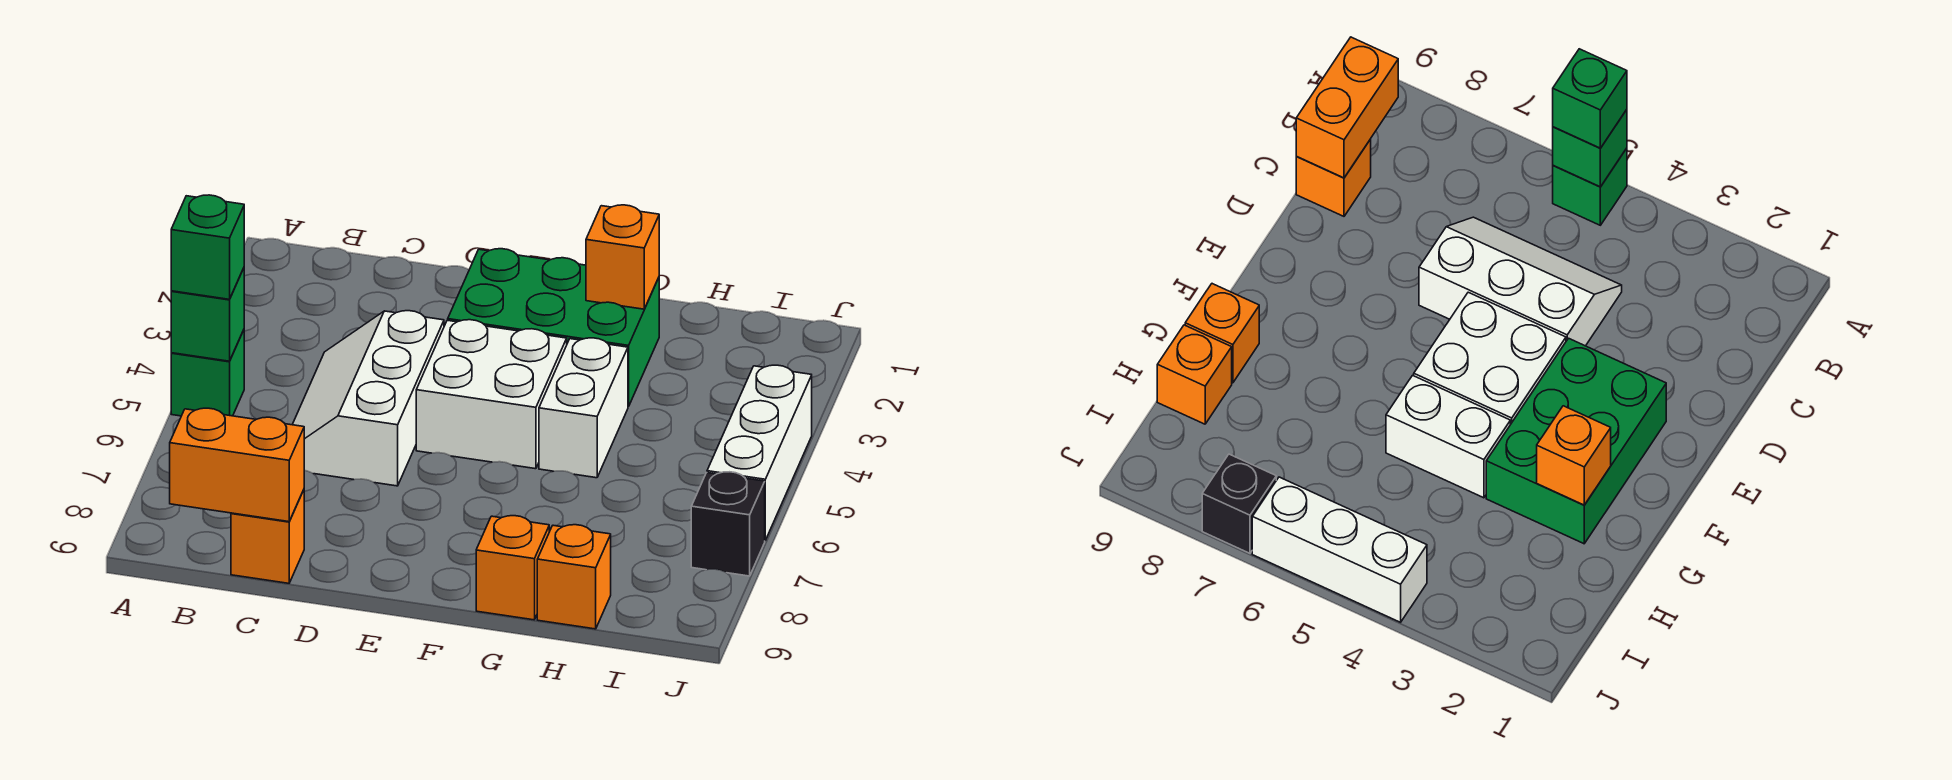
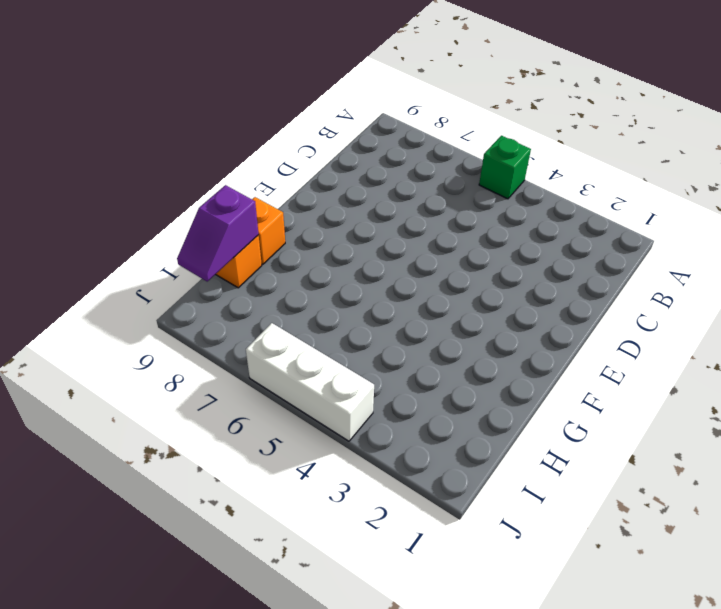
purple 1x2 slope [177,185,259,281] -> none
none -> white 2x3 slope [292,311,444,486]
none -> orange 1x1 brick [231,490,304,583]
none -> green 2x3 brick [448,249,659,407]

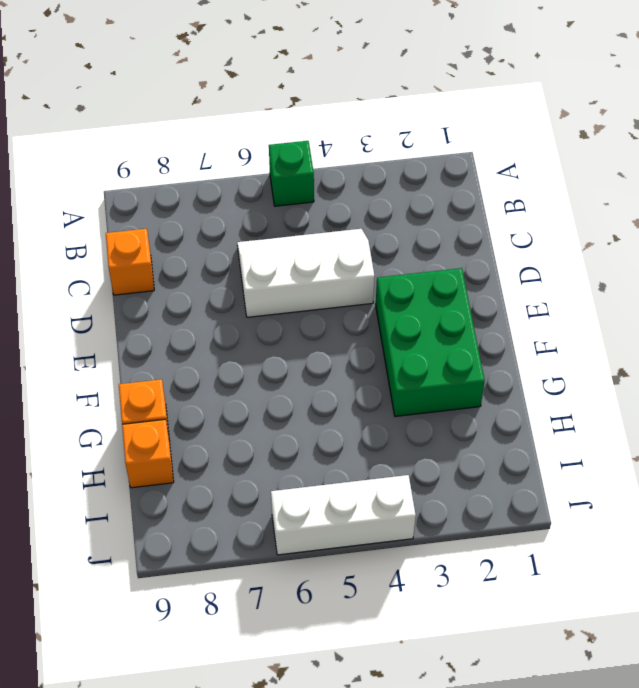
none -> white 2x2 brick [416,320,567,469]
none -> white 1x2 brick [539,338,628,478]
none -> black 1x1 brick [691,472,765,576]

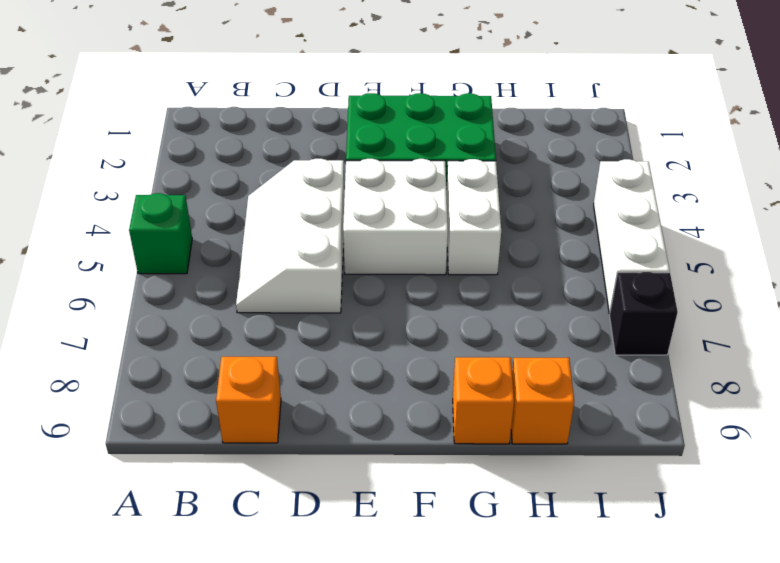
none -> green 1x1 brick [171,268,244,361]
none -> orange 1x2 brick [170,408,304,522]
none -> orange 1x1 brick [586,205,659,309]

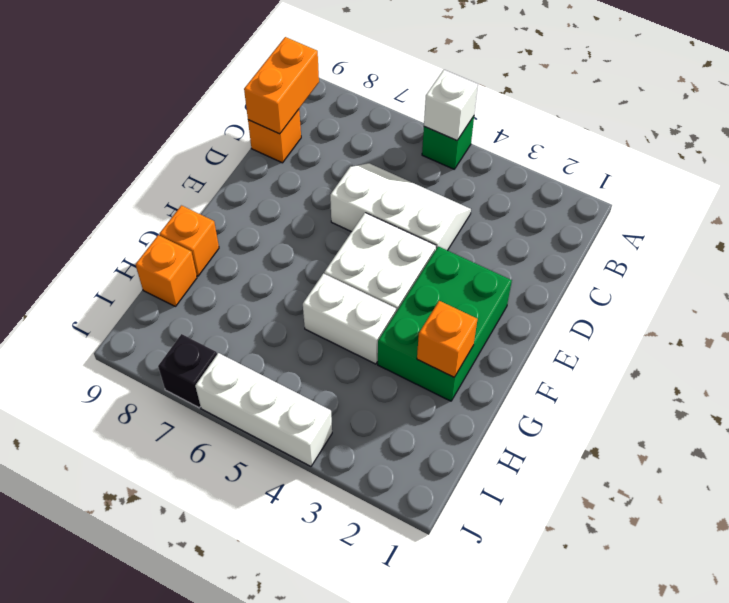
white 1x1 brick [424,70,478,140] -> green 1x1 brick [171,268,244,361]
none -> green 1x1 brick [171,195,244,299]

